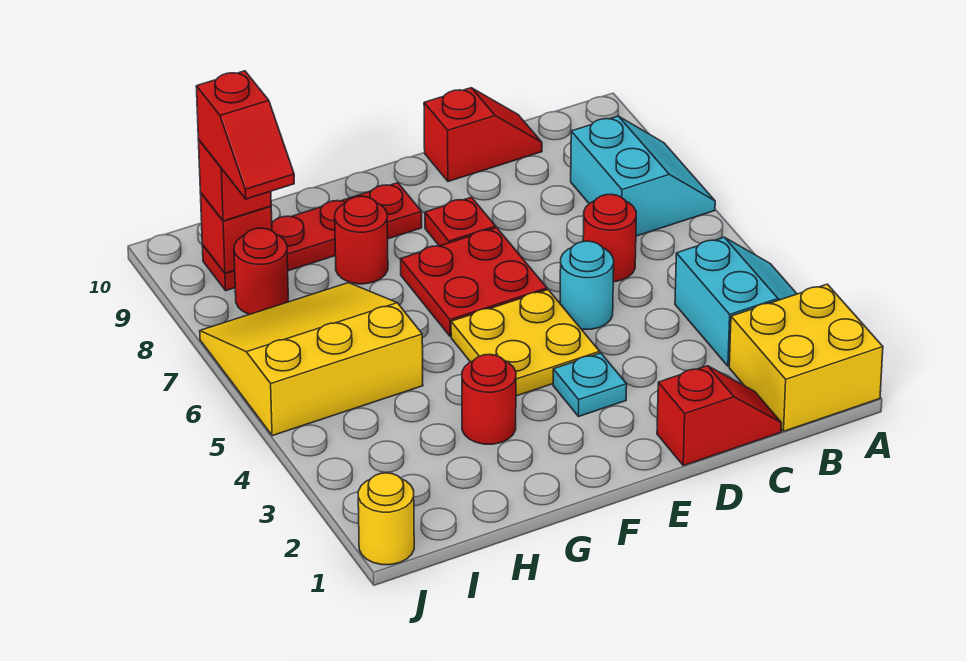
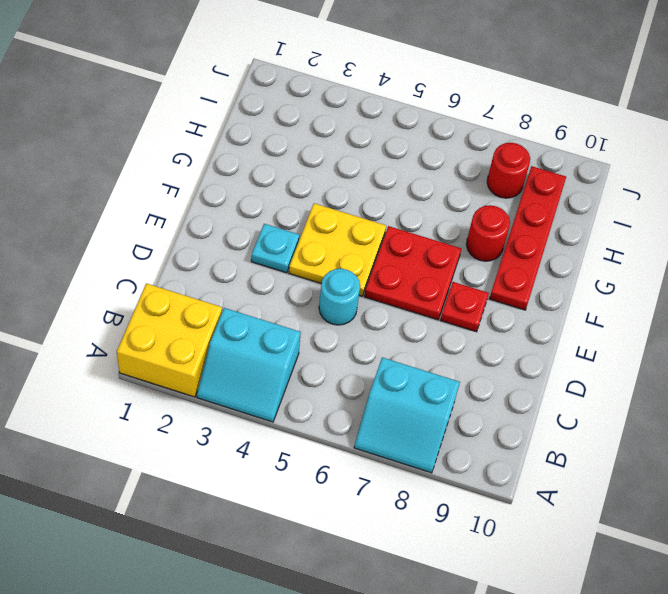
none -> red 1x2 slope [657,366,782,466]
none -> red 1x1 round brick [583,194,636,282]
none -> red 1x2 slope [424,88,542,181]

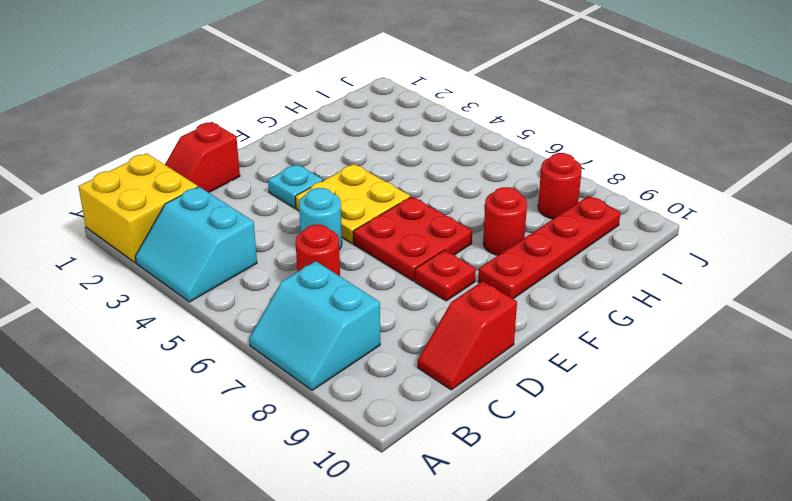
none -> red 1x1 round brick [462,354,516,444]
none -> yellow 3x3 slope [200,283,423,436]
none -> yellow 1x1 round brick [358,473,414,565]

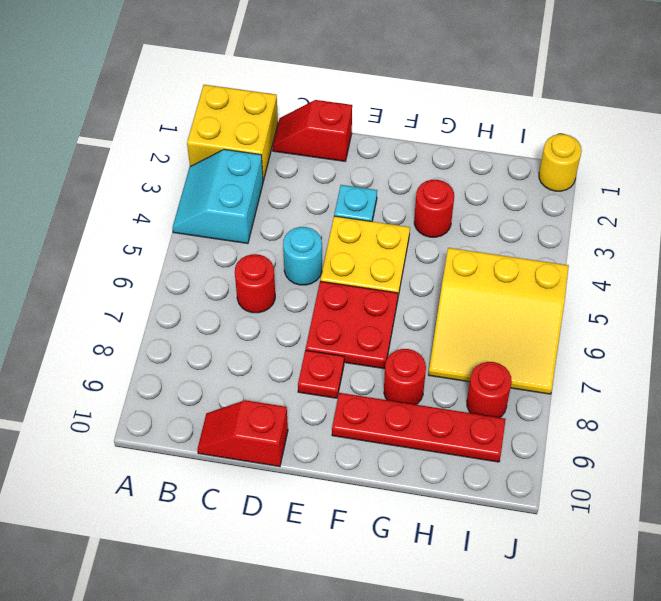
none -> cyan 2x2 slope [571,116,715,236]
none -> red 1x1 brick [200,193,272,273]
none -> red 1x1 brick [198,140,271,221]

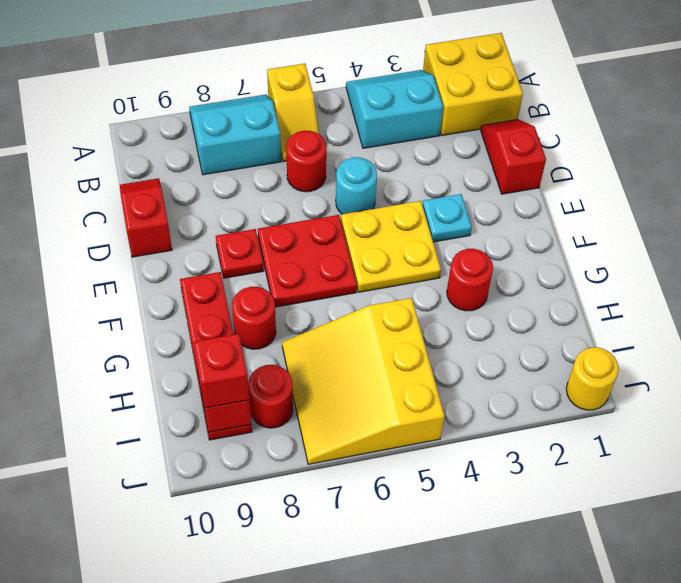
yellow 1x2 slope [267,64,319,161] -> none
none -> red 1x2 slope [196,71,294,199]

